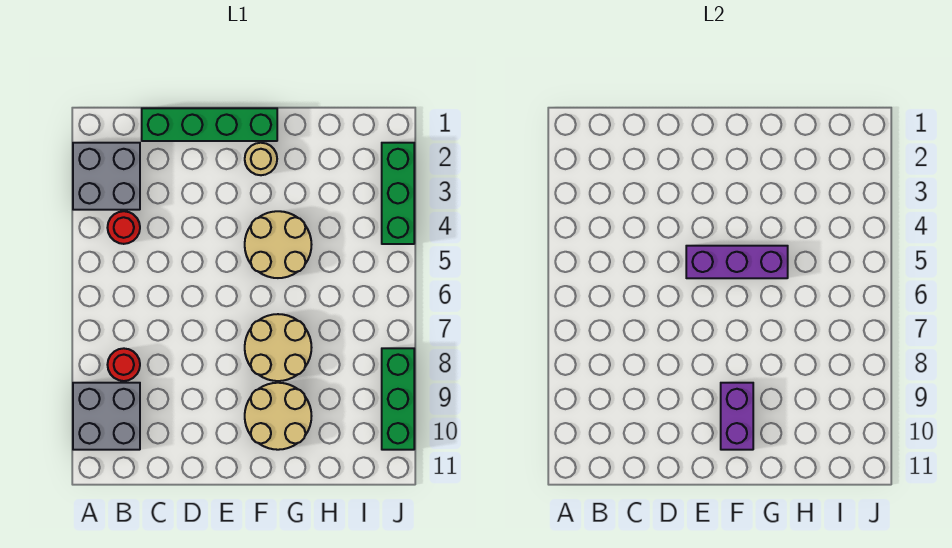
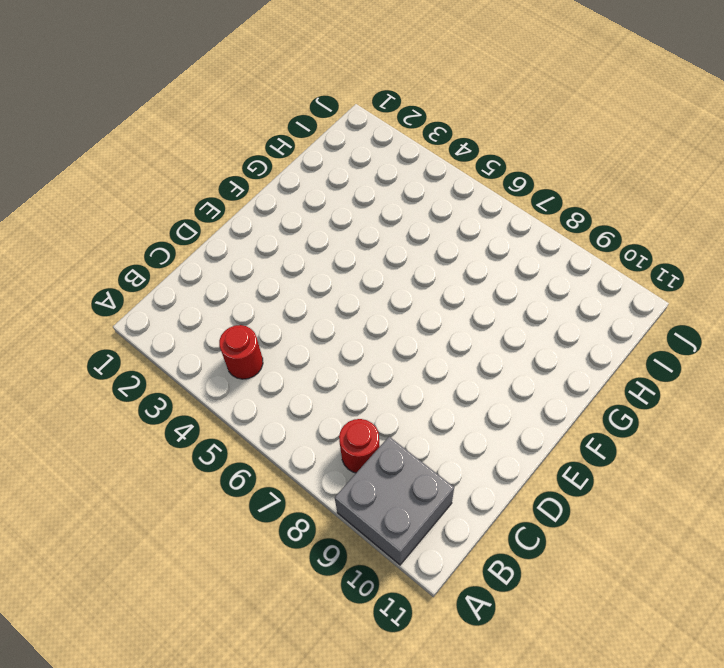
none -> grey 2x2 brick [73,143,140,210]
none -> green 1x4 brick [142,108,277,141]
none -> tan 1x1 round brick [245,143,277,175]

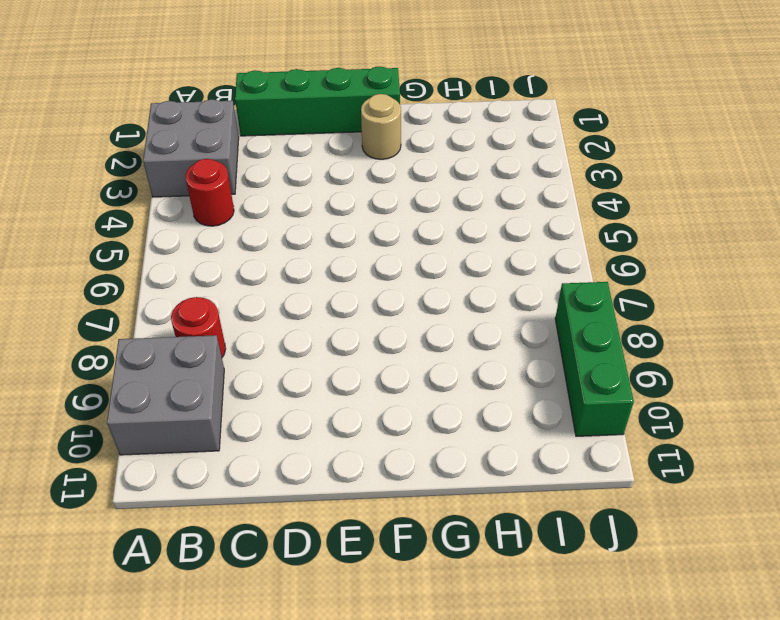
none -> tan 2x2 round brick [245,211,312,278]
none -> tan 2x2 round brick [245,314,312,381]
none -> tan 2x2 round brick [245,383,311,450]

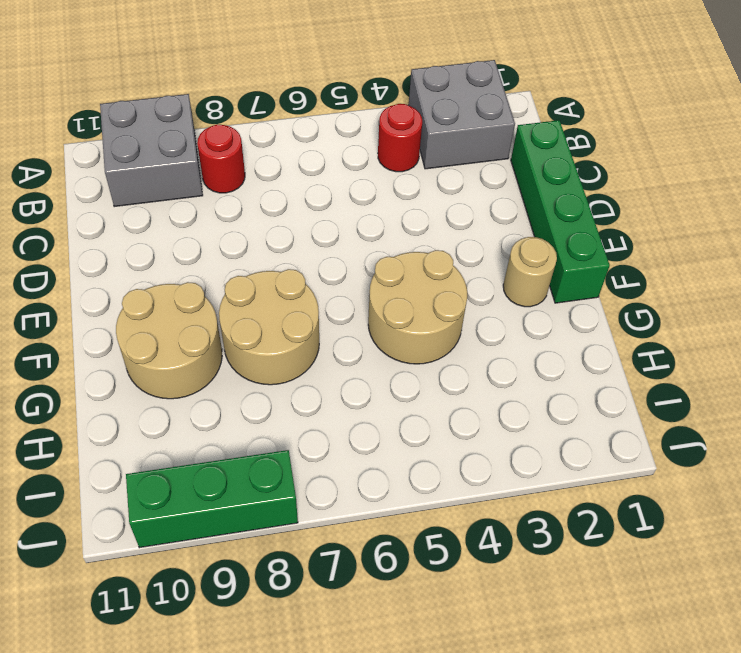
none -> green 1x3 brick [382,143,414,244]
none -> purple 1x3 brick [686,246,788,278]
none -> purple 1x2 brick [721,383,753,450]

